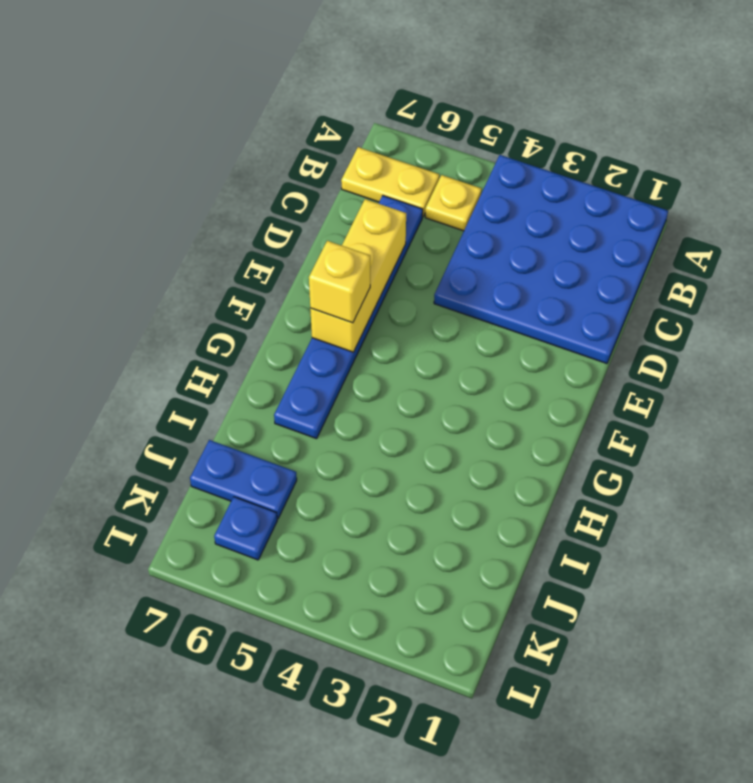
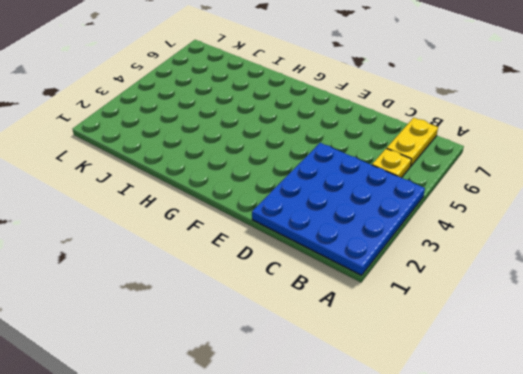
none -> blue 1x6 plate [274,196,423,439]
none -> blue 1x2 plate [190,440,297,519]

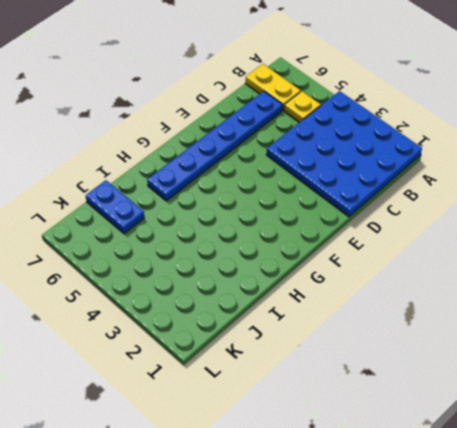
none -> blue 1x1 plate [214,497,277,560]
none -> yellow 1x3 brick [310,199,406,352]

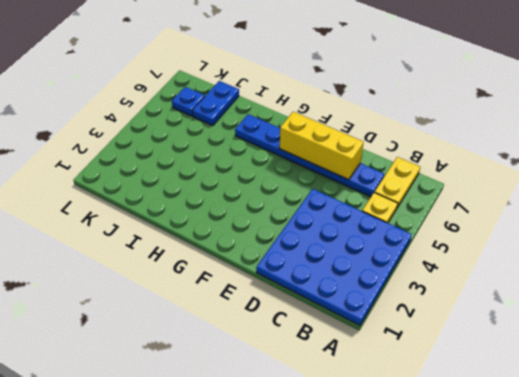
none -> yellow 1x1 brick [309,241,370,323]

